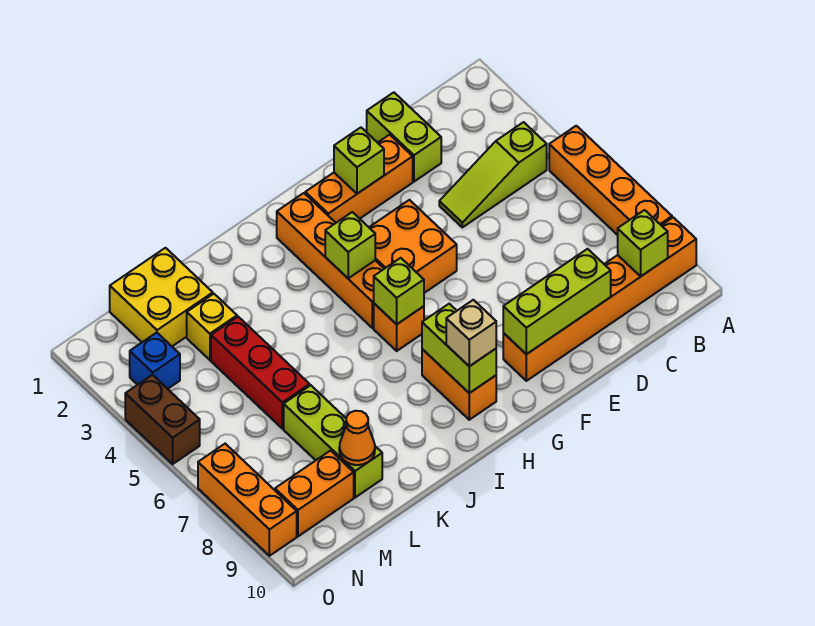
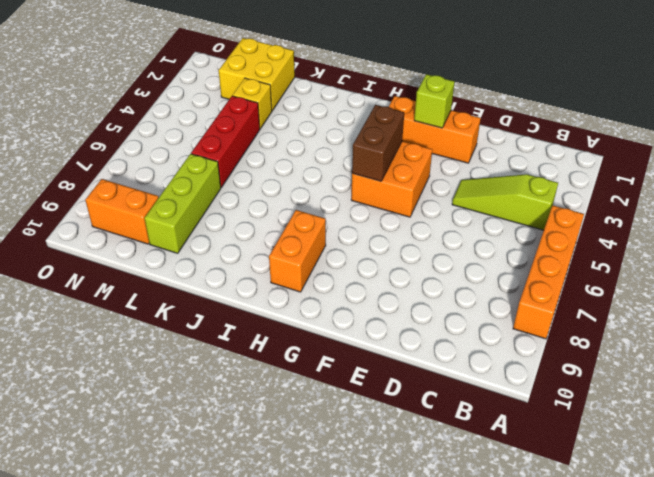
brown 1x2 brick [352,105,404,181] -> brown 1x2 brick moved to [125,375,200,464]
none -> orange 1x6 brick [503,217,696,381]
none -> lime 1x2 brick [367,92,441,182]
none -> orange 1x4 brick [277,193,384,328]

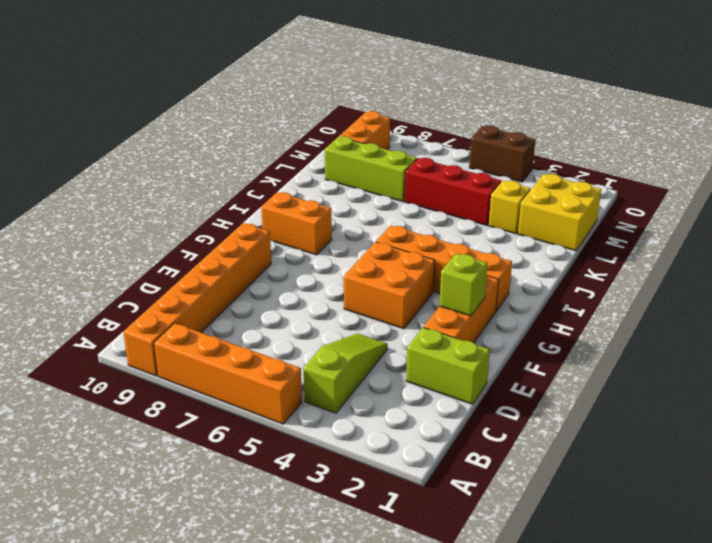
none -> orange 1x1 brick [374,304,424,351]
none -> blue 1x1 brick [130,333,180,389]
none -> orange 1x3 brick [198,444,297,556]

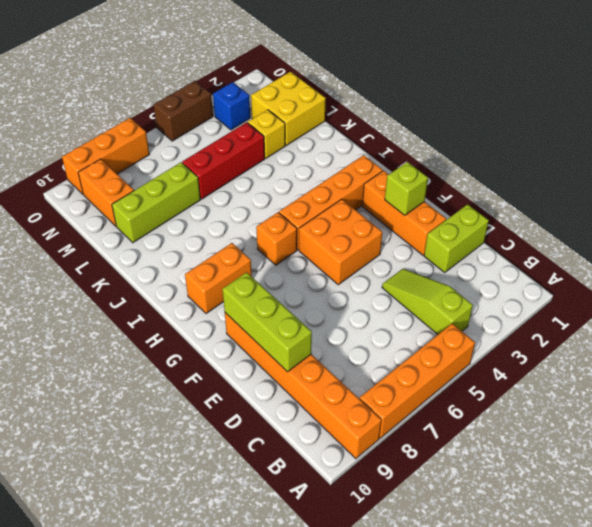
none -> lime 1x1 brick [618,210,668,276]
none -> lime 1x1 brick [325,212,375,278]
none -> lime 1x1 brick [374,258,424,324]

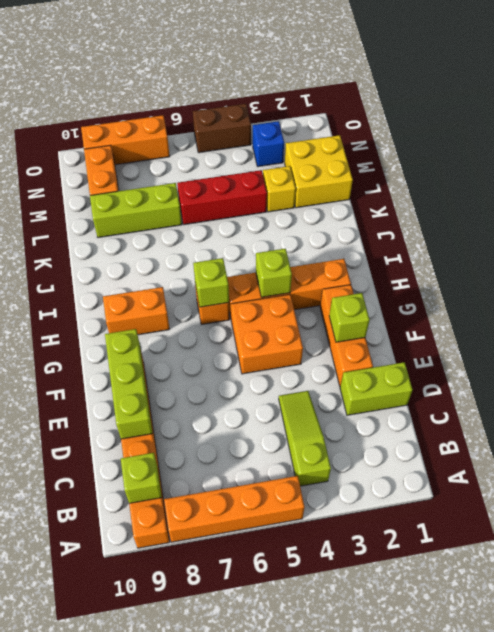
none -> lime 1x2 brick [422,304,496,393]
none -> orange 1x1 cone [339,411,375,465]
none -> tan 1x1 brick [446,300,496,366]

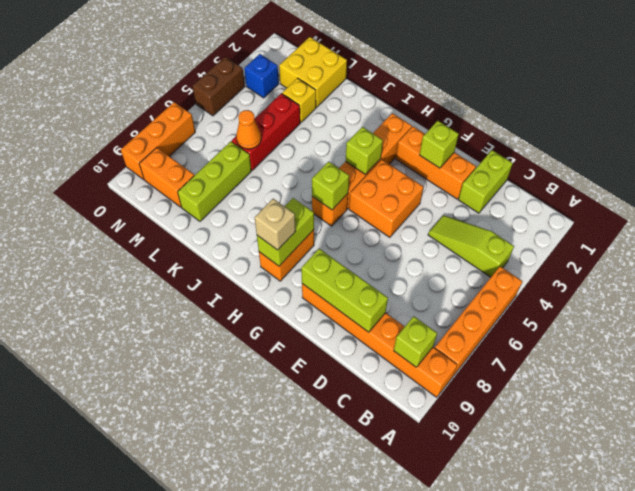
orange 1x1 cone [236,110,261,149] -> orange 1x1 cone moved to [339,411,375,465]

